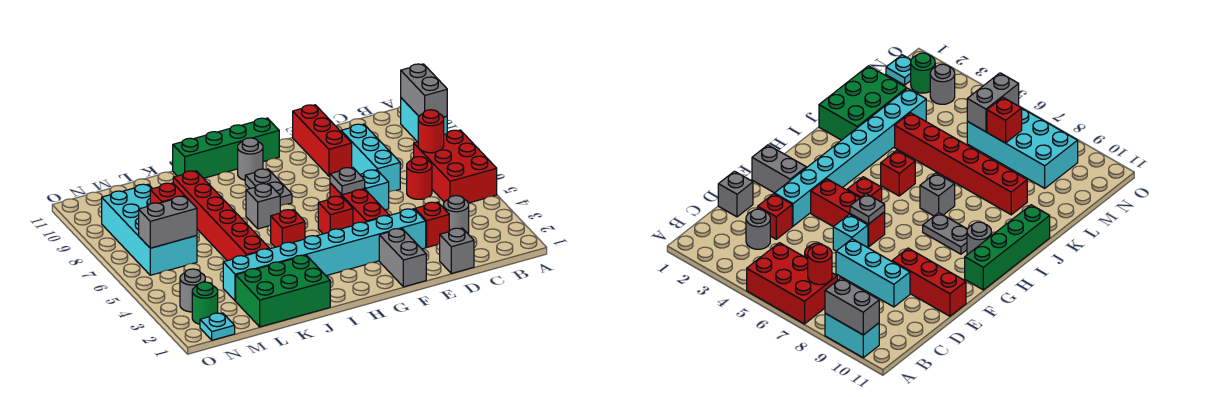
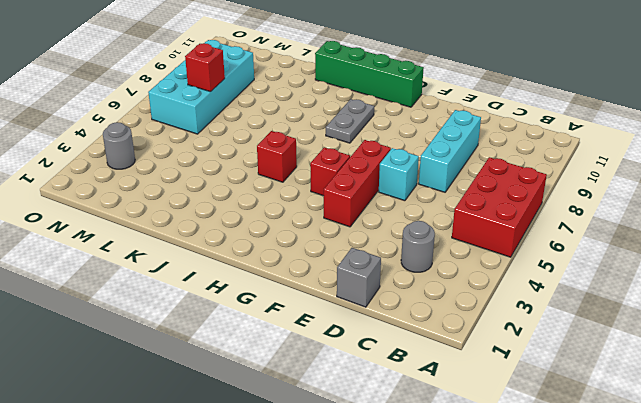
none -> cyan 1x2 brick [401,98,447,142]
none -> red 1x1 round brick [407,157,432,199]
none -> red 1x1 brick [415,202,449,247]

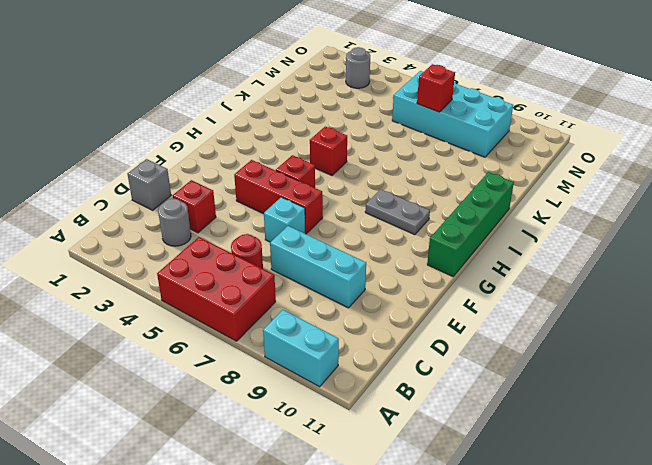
none -> cyan 1x8 brick [223,209,426,301]
none -> red 1x3 brick [293,105,352,176]
none -> grey 1x2 brick [379,229,426,287]

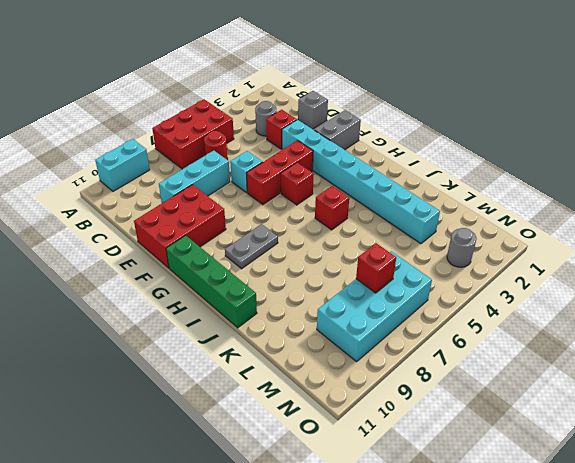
red 2x3 brick [134,185,226,268] -> red 1x3 brick [293,105,352,176]
none -> grey 1x1 round brick [238,138,263,180]
none -> grey 1x1 brick [246,184,280,229]
none -> green 2x3 brick [236,255,330,327]

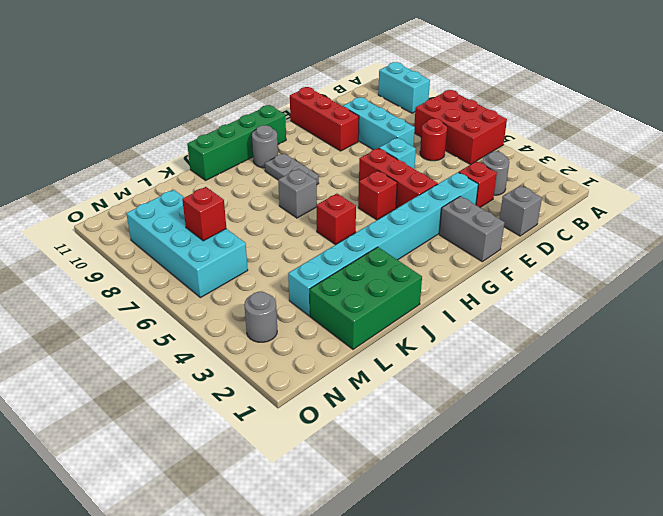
none -> red 1x6 brick [173,171,270,261]
none -> cyan 1x1 plate [200,313,235,340]
none -> green 1x1 round brick [192,282,218,324]

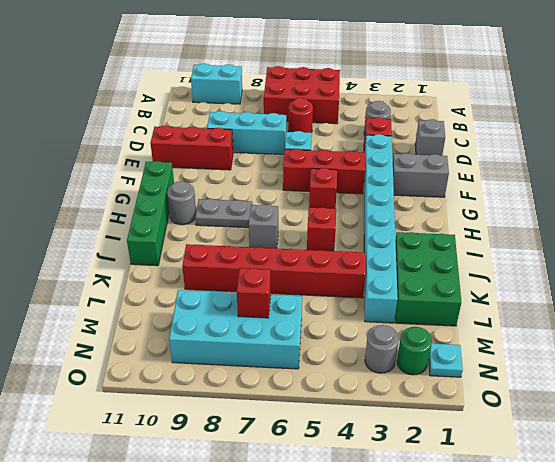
none -> grey 1x2 brick [401,64,447,117]
none -> red 1x1 round brick [418,110,444,153]
none -> grey 1x1 plate [330,167,365,195]

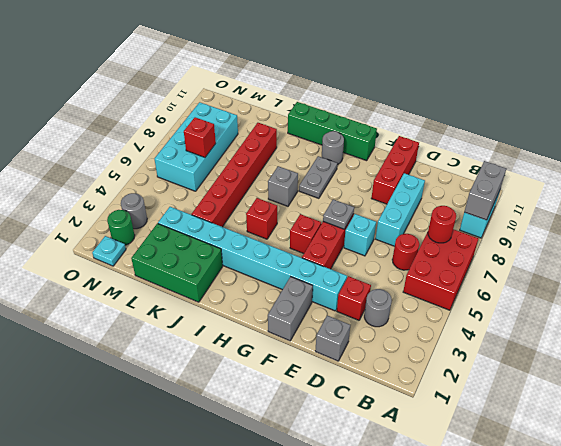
none -> grey 1x2 brick [139,196,197,248]

